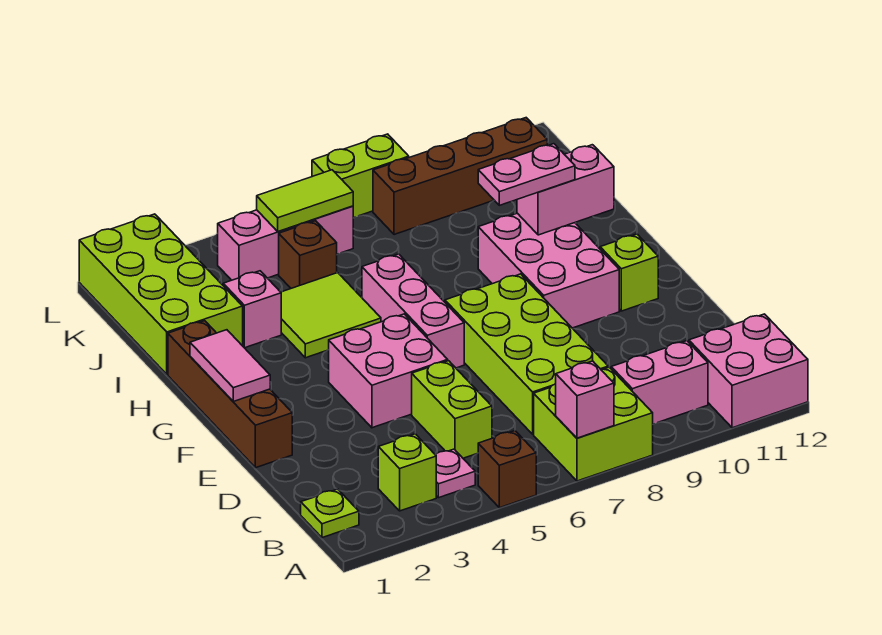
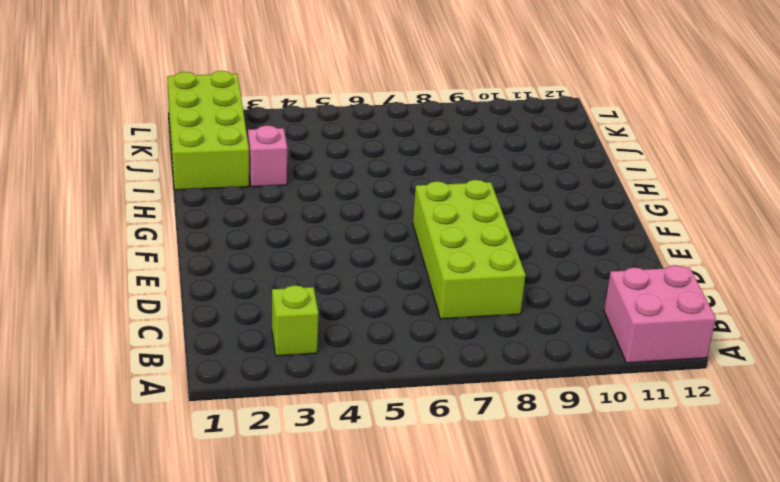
none -> brown 1x1 brick [478,431,536,508]
none -> lime 2x2 brick [534,367,653,481]
none -> lime 1x1 plate [301,489,359,538]

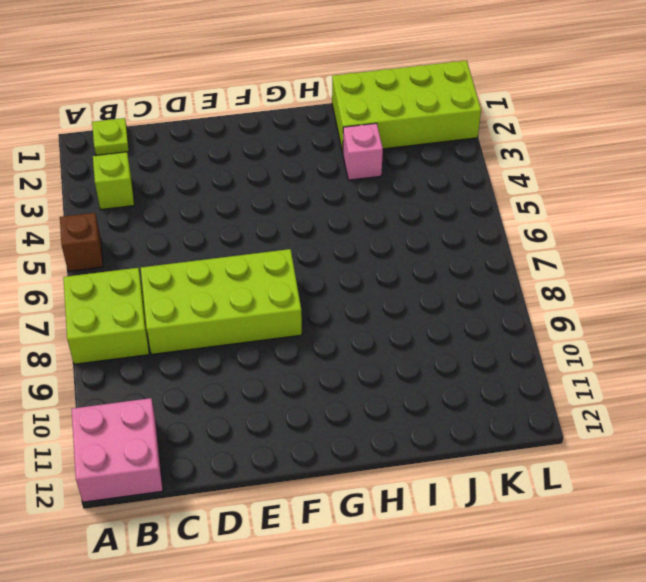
none -> pink 1x1 plate [435,449,475,498]
none -> pink 1x2 brick [611,341,708,424]
none -> lime 1x2 brick [412,361,492,458]

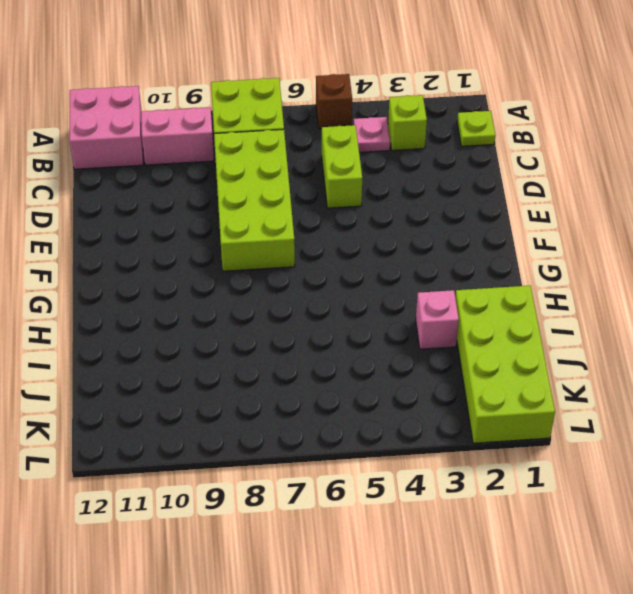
none -> brown 1x4 brick [168,321,292,468]
none -> pink 2x2 brick [329,314,448,428]
none -> pink 1x3 brick [362,254,464,368]

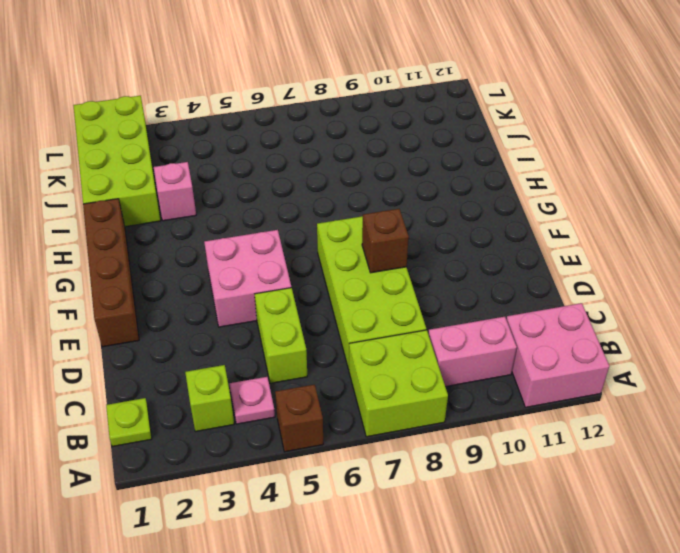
brown 1x1 brick [362,209,409,273] -> brown 1x1 brick moved to [279,221,337,288]
none -> pink 1x3 brick [362,254,464,368]
none -> pink 2x3 brick [478,213,619,328]
none -> lime 1x1 brick [600,234,658,311]

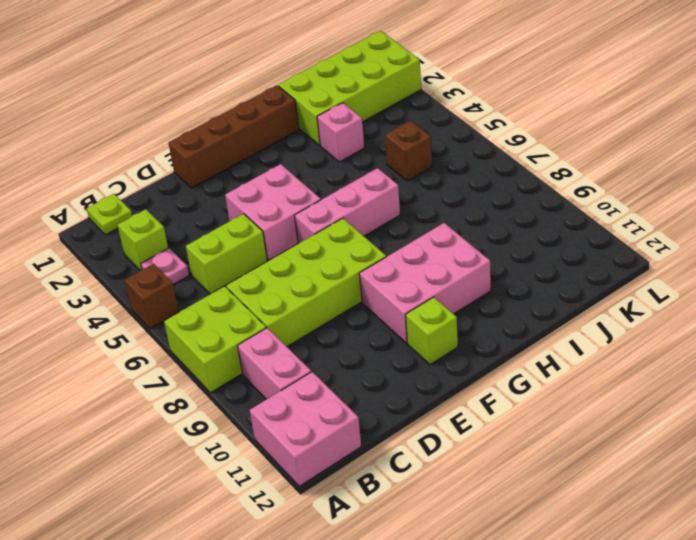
none -> lime 2x2 tile [281,273,381,358]
none -> pink 1x3 brick [218,206,353,280]
none -> brown 1x4 brick [373,118,547,235]

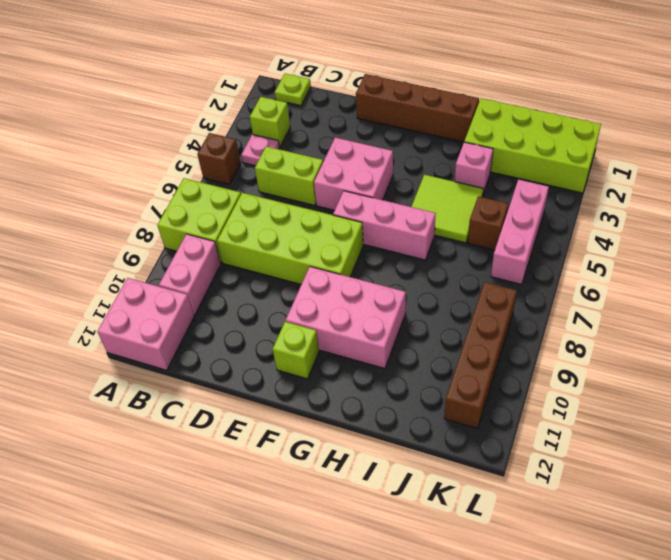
none -> lime 1x2 brick [312,134,409,218]
none -> pink 1x1 brick [556,361,614,438]
none -> pink 1x2 tile [190,330,270,401]

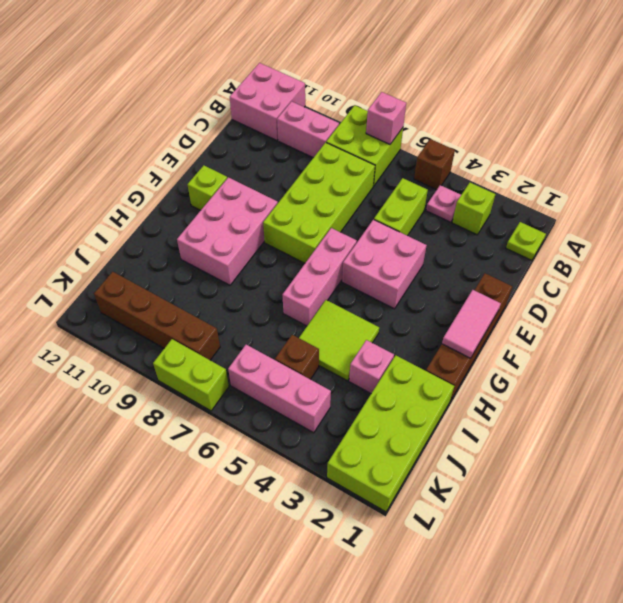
none -> pink 1x2 brick [517,145,614,235]
none -> lime 1x2 tile [257,170,353,231]
none -> pink 1x2 plate [478,144,575,205]

